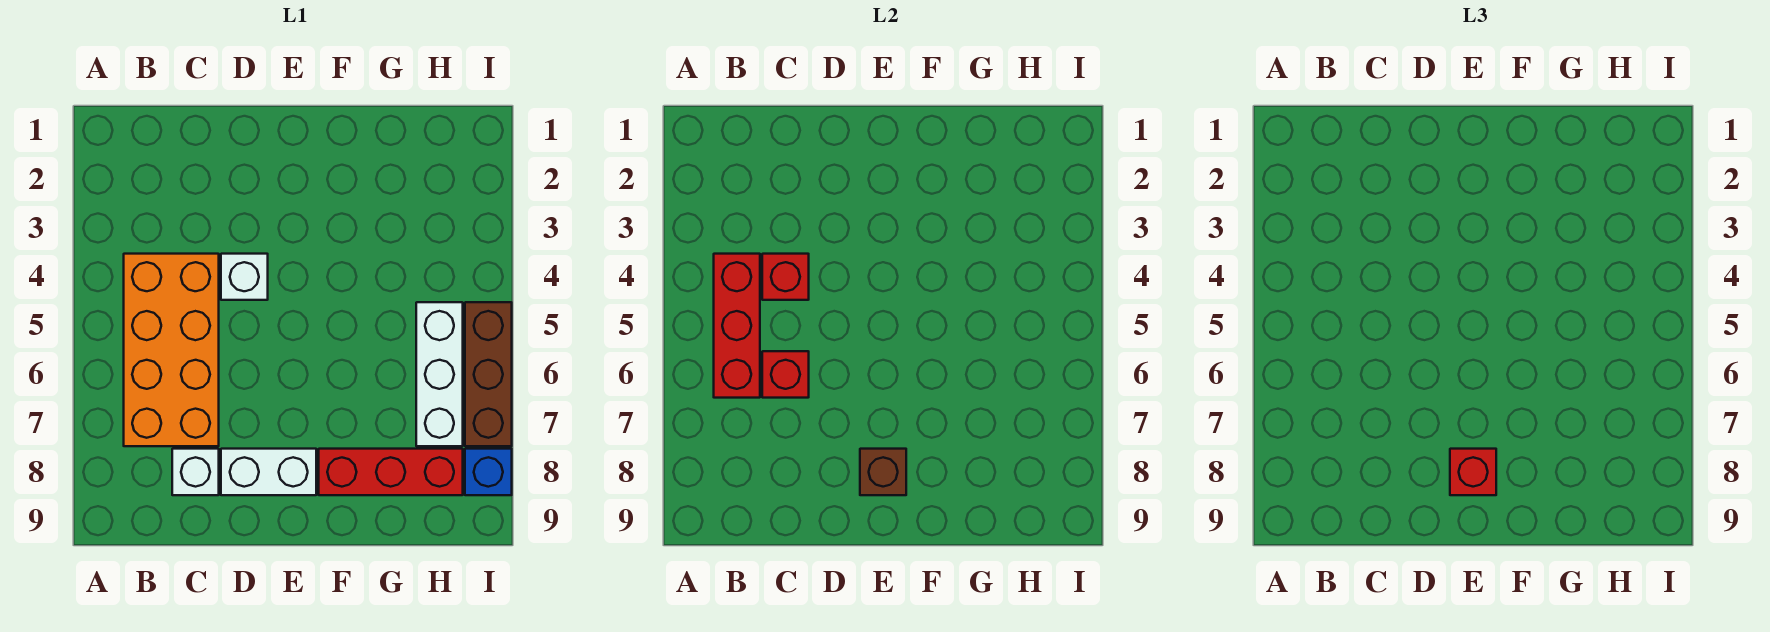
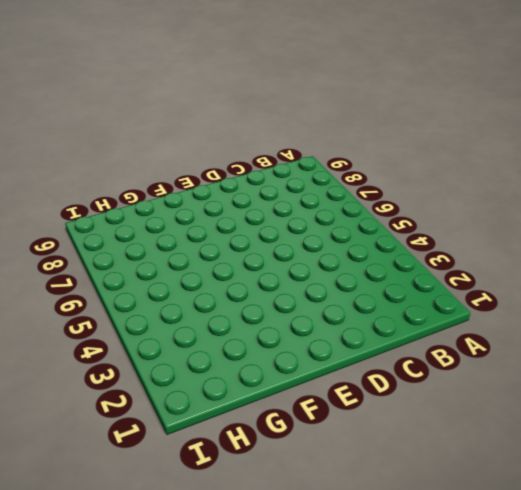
none -> orange 2x4 brick [124,254,219,446]
none -> white 1x1 brick [172,449,219,495]
none -> white 1x1 brick [221,254,268,300]

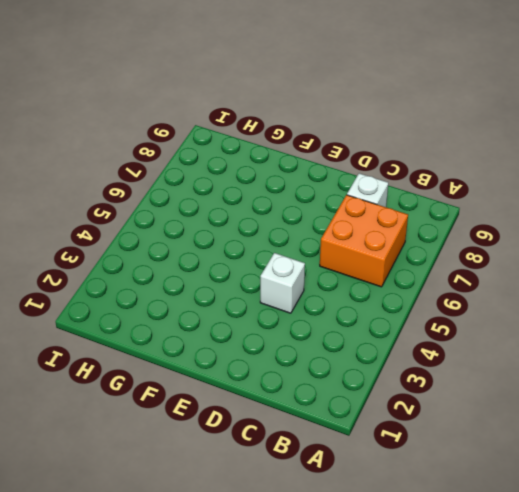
orange 2x2 brick [320,195,408,287] -> orange 2x4 brick [124,254,219,446]
none -> white 1x2 brick [221,449,316,495]
none -> red 1x3 brick [319,449,463,495]
none -> white 1x3 brick [416,302,463,446]

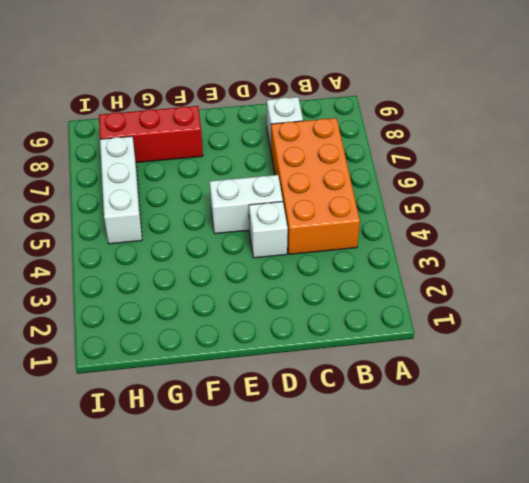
white 1x2 brick [210,175,283,234] -> white 1x2 brick moved to [221,449,316,495]
none -> brown 1x3 brick [465,302,512,446]
none -> blue 1x1 brick [465,449,512,495]
none -> red 1x3 brick [714,254,760,398]

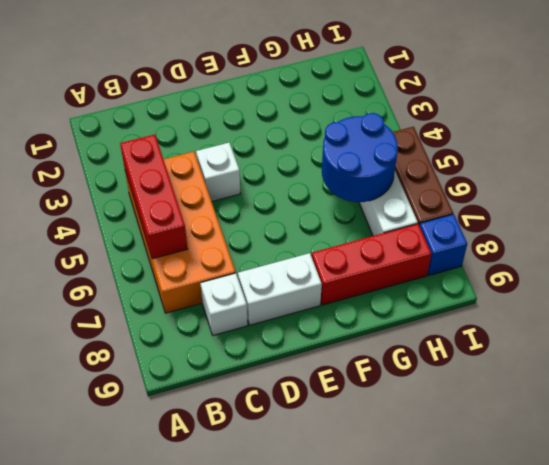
blue 2x2 round brick [322,113,398,202] -> none
none -> red 1x1 brick [762,254,809,300]
none -> red 1x1 brick [762,351,809,398]
none -> brown 1x1 brick [860,449,906,495]

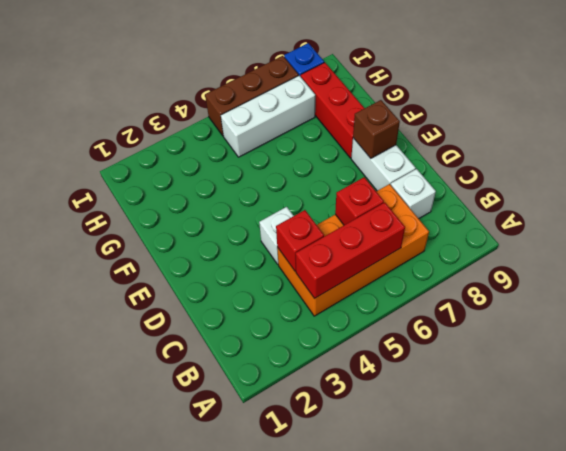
none -> red 1x1 brick [1450,449,1496,495]

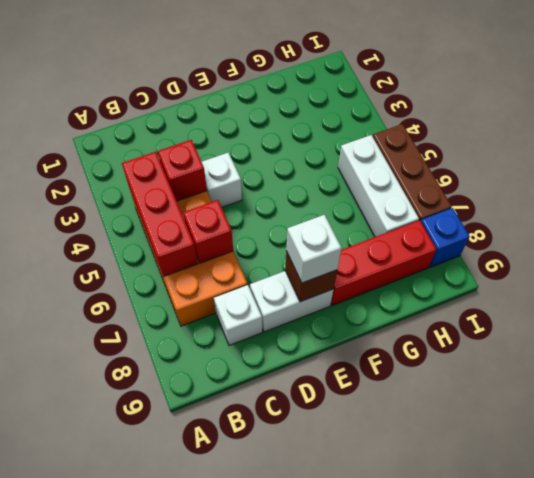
white 1x1 brick [286,215,342,283] -> red 1x1 brick [1450,449,1496,495]

